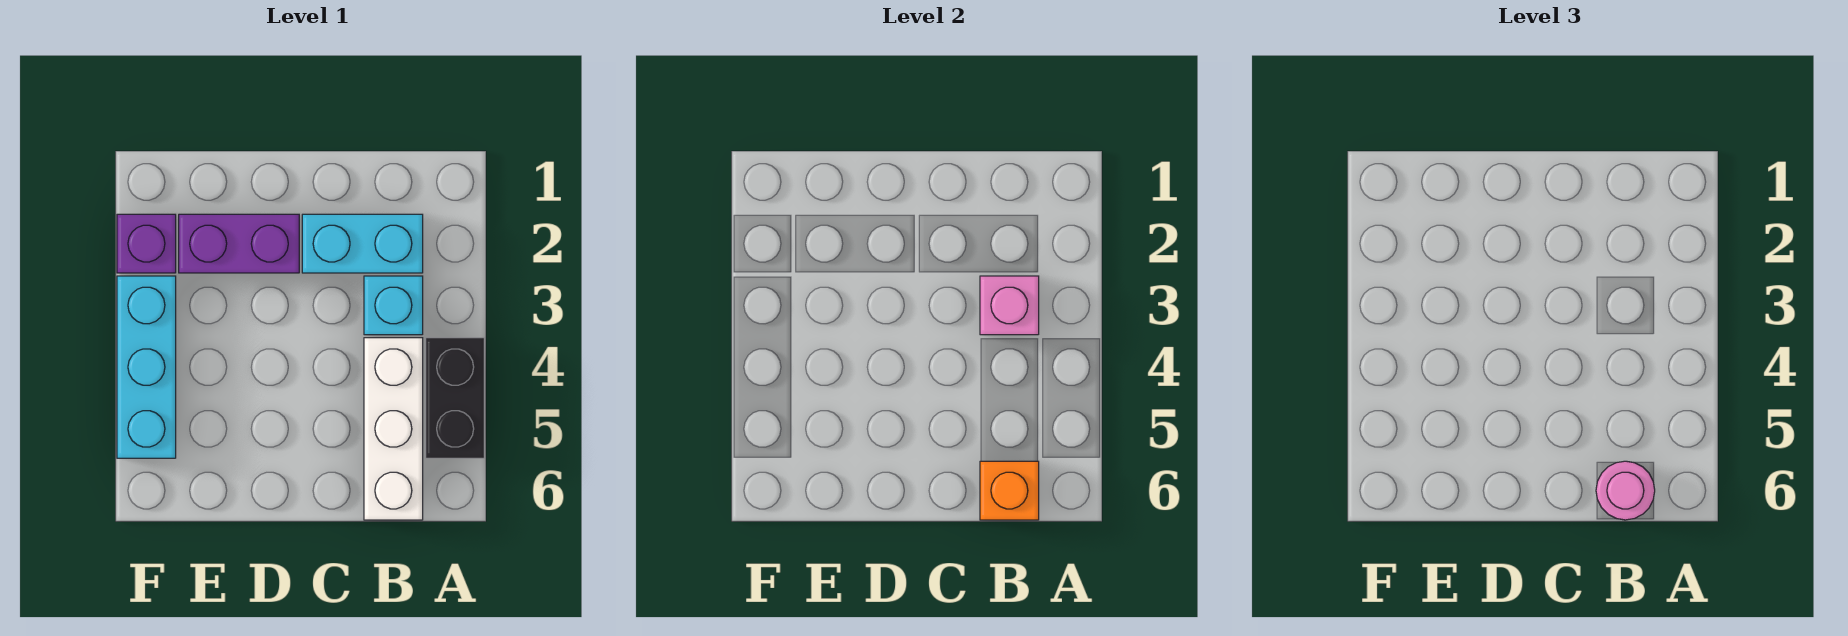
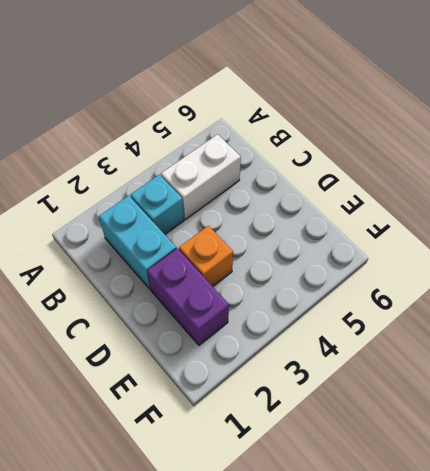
white 1x2 brick [161,134,241,219] -> white 1x3 brick [364,338,423,520]
orange 1x1 brick [179,226,233,286] -> orange 1x1 brick moved to [980,461,1039,520]
none -> black 1x2 brick [426,338,484,458]
none -> purple 1x1 brick [117,214,176,273]

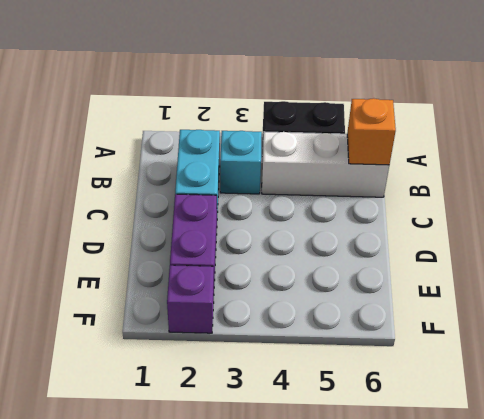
none -> cyan 1x3 brick [117,276,176,458]
none -> pink 1x1 brick [980,276,1039,335]

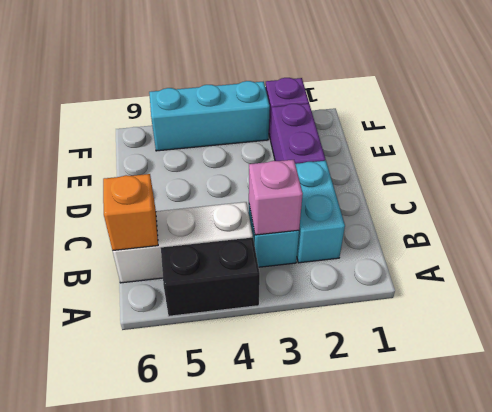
none -> pink 1x1 round brick [1596,461,1655,520]

